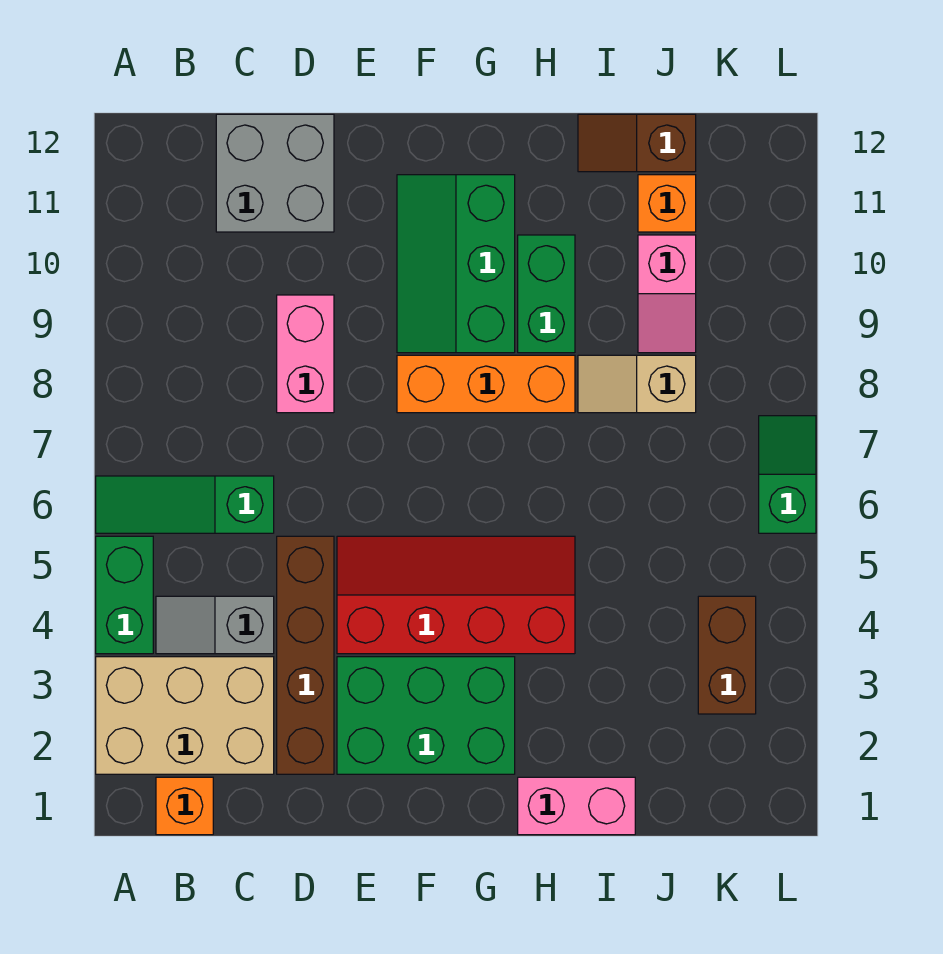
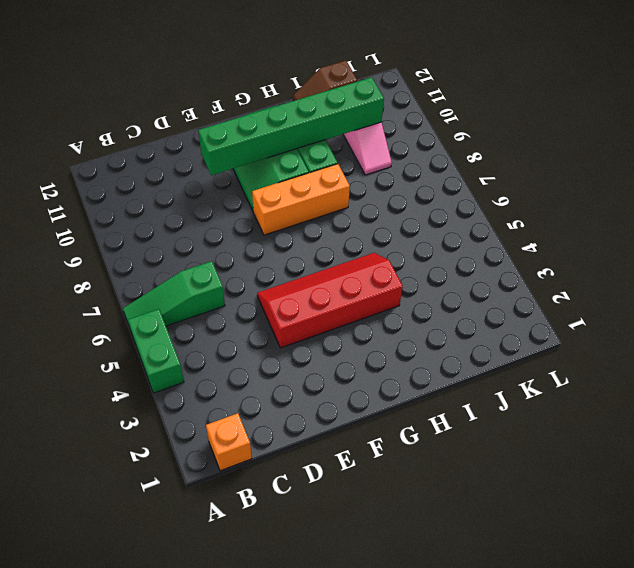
green 1x6 brick [198,77,384,175] -> none
none -> tan 2x3 brick [96,657,274,774]
none -> grey 1x2 slope [156,596,274,654]
none -> grey 2x2 brick [216,114,334,232]

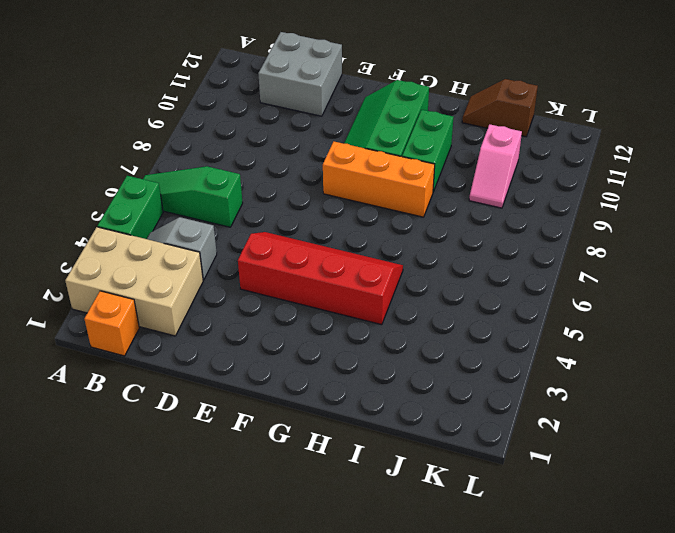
none -> brown 1x4 brick [277,536,334,774]
none -> pink 1x2 brick [277,295,334,413]
none -> green 2x3 brick [337,657,515,774]

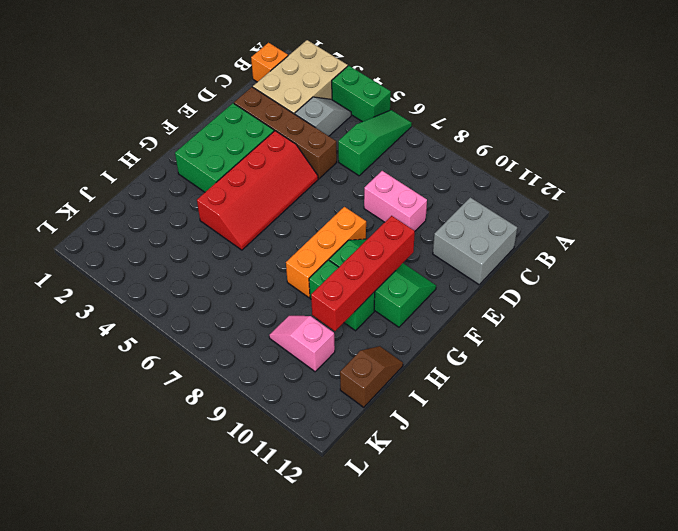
red 1x4 brick [311,216,415,331] -> none
none -> pink 1x2 brick [518,777,635,835]
none -> tan 1x2 slope [578,355,696,413]
none -> orange 1x1 brick [638,175,696,232]

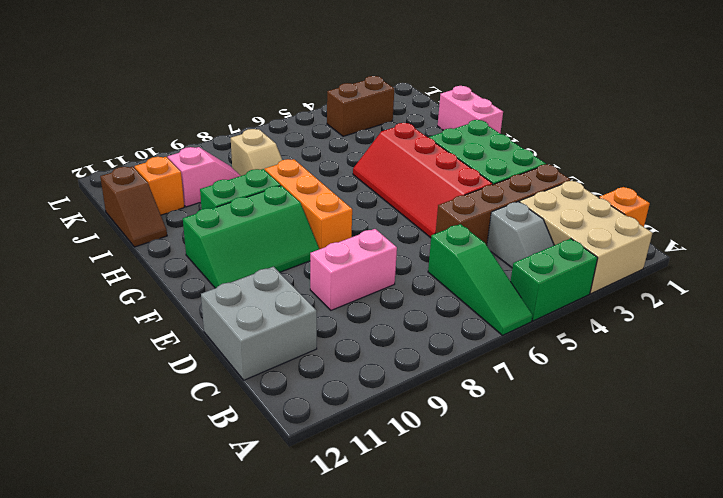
none -> green 1x2 slope [759,416,816,533]

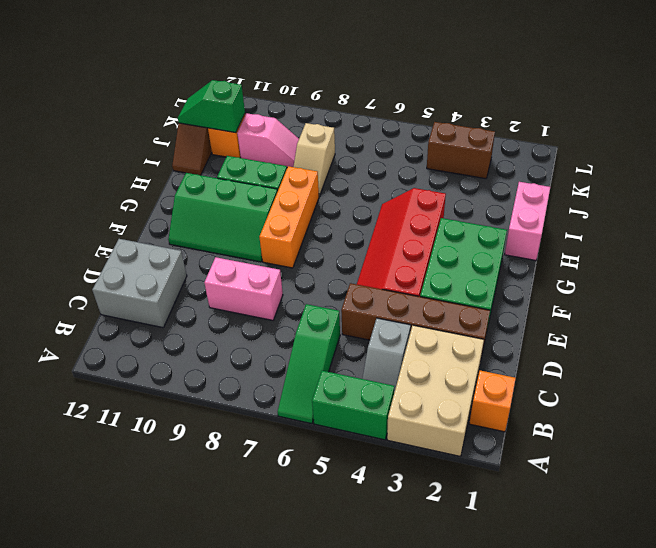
green 1x2 slope [178,80,245,133] -> green 1x2 slope moved to [759,416,816,533]

